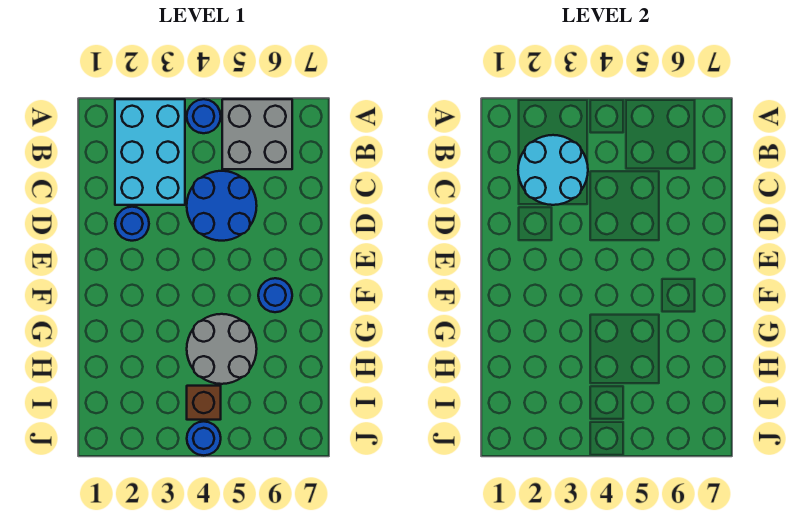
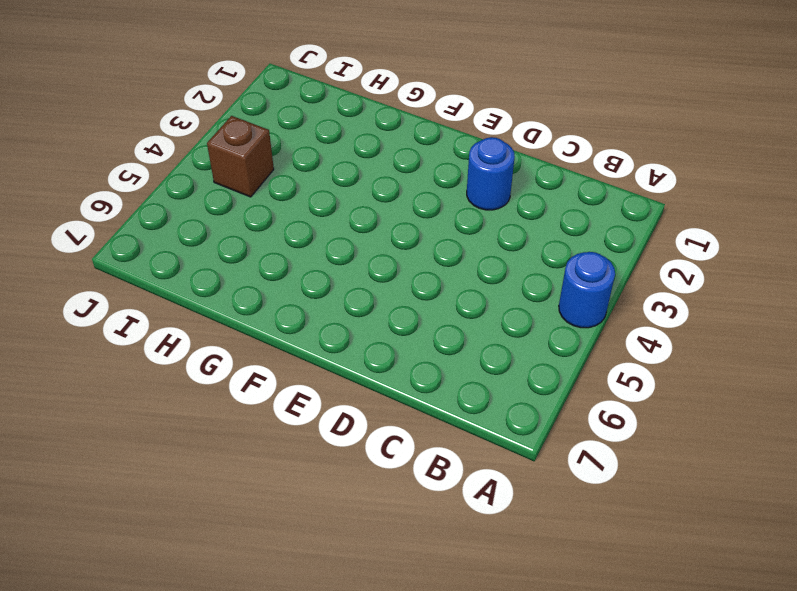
none -> cyan 2x3 brick [115,99,185,205]
none -> grey 2x2 brick [222,99,292,169]

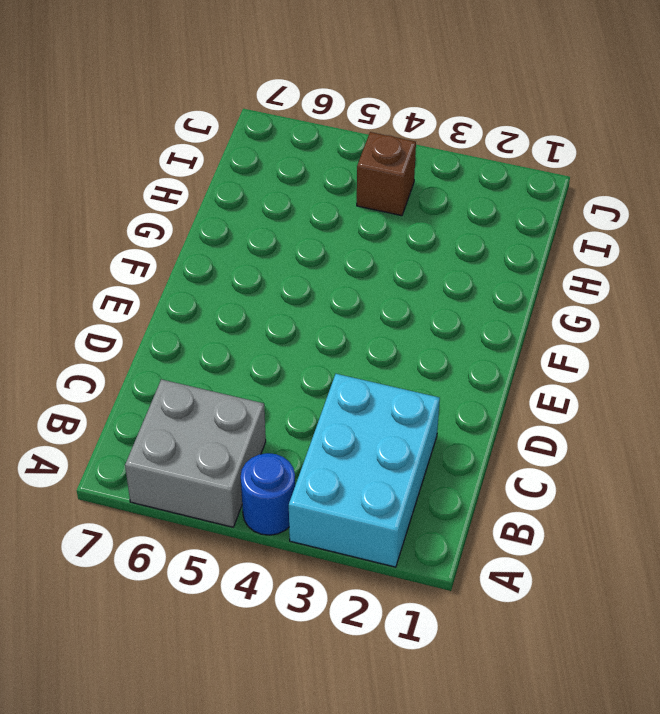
none -> blue 2x2 round brick [187,171,257,241]
none -> blue 1x1 round brick [115,207,149,241]

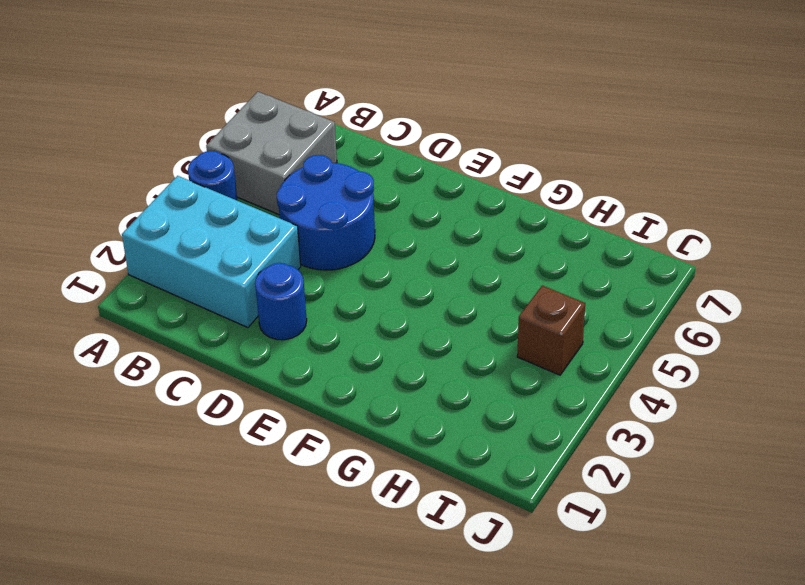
none -> blue 1x1 round brick [258,278,292,312]
none -> grey 2x2 round brick [187,314,257,384]

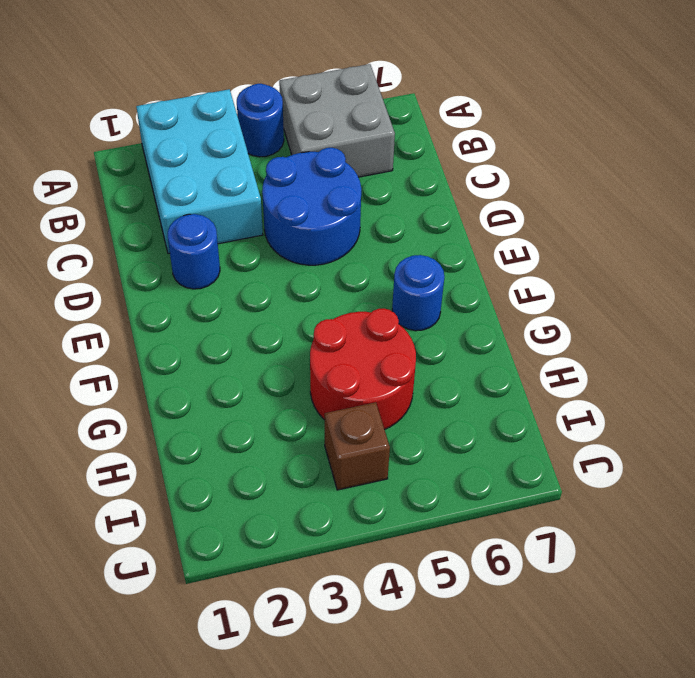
red 2x2 round brick [310,309,416,429] -> grey 2x2 round brick [187,314,257,384]
none -> blue 1x1 round brick [187,421,221,455]
none -> cyan 2x2 round brick [518,135,588,205]

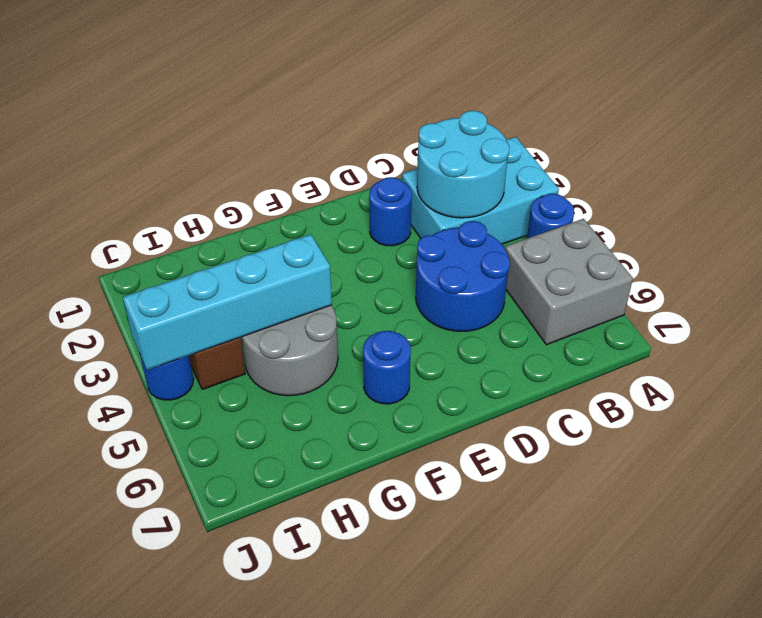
cyan 1x4 brick [123,234,332,370] -> none

